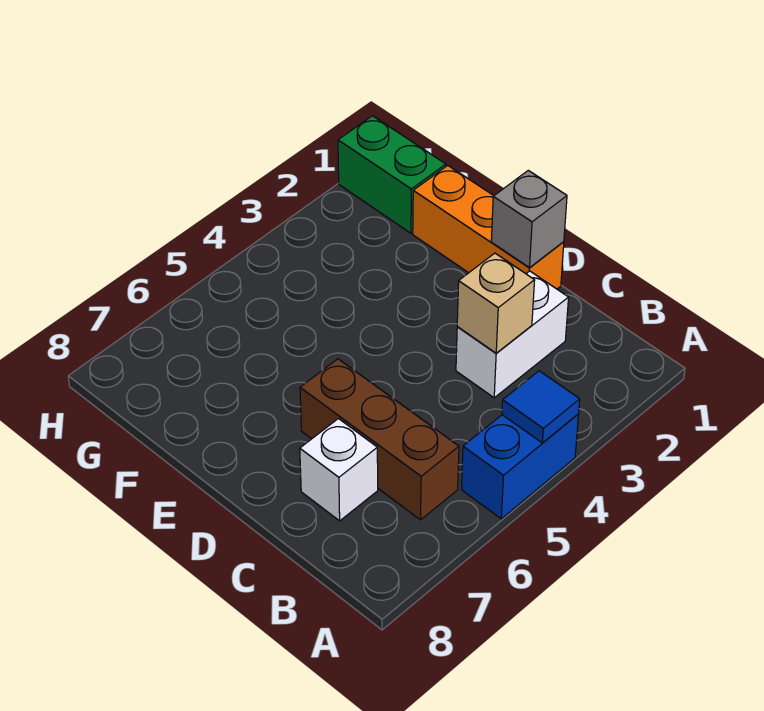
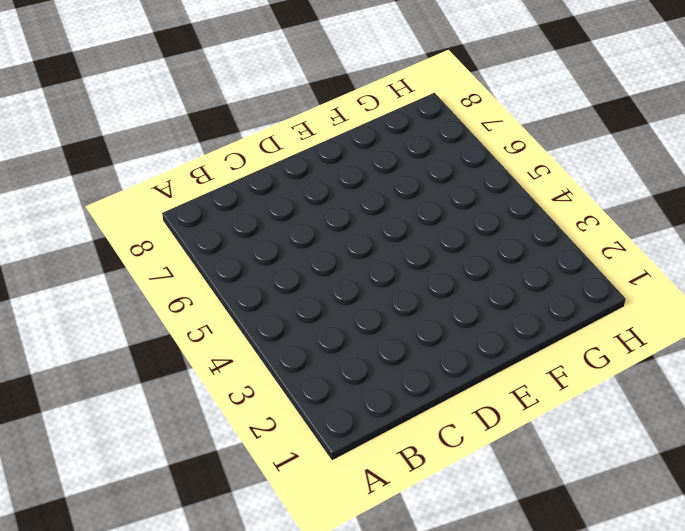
none -> blue 1x2 brick [461,414,579,519]
none -> brown 1x3 brick [300,359,459,520]

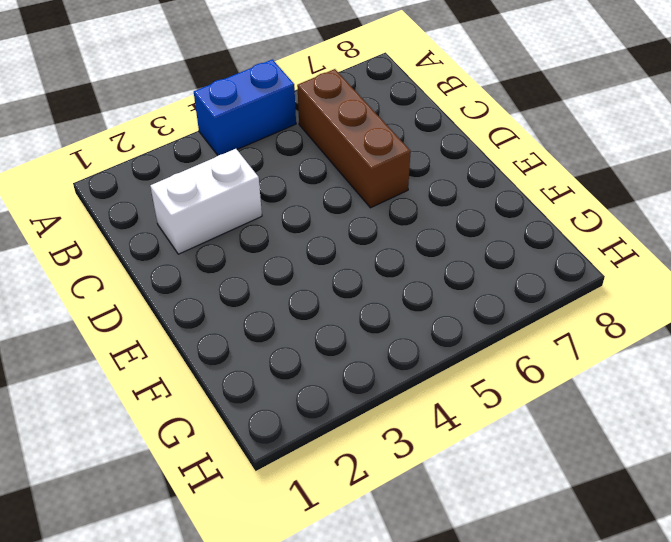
none -> white 1x1 brick [300,419,378,521]
none -> orange 1x3 brick [413,165,564,289]

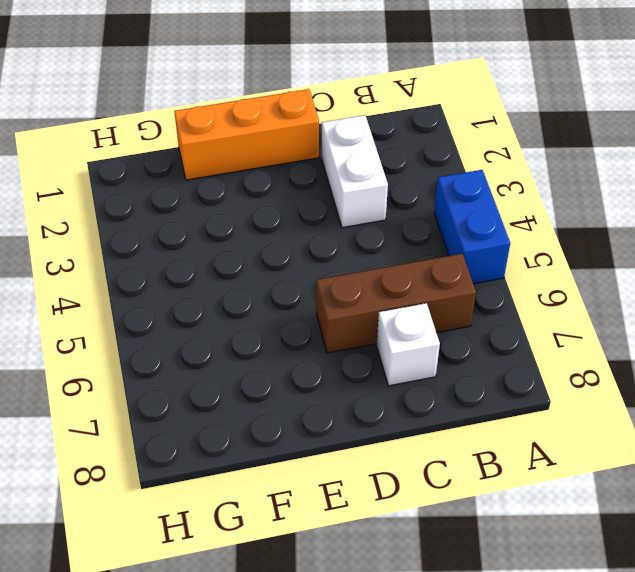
none -> green 1x2 brick [338,116,446,233]
none -> blue 1x1 tile [502,371,580,443]

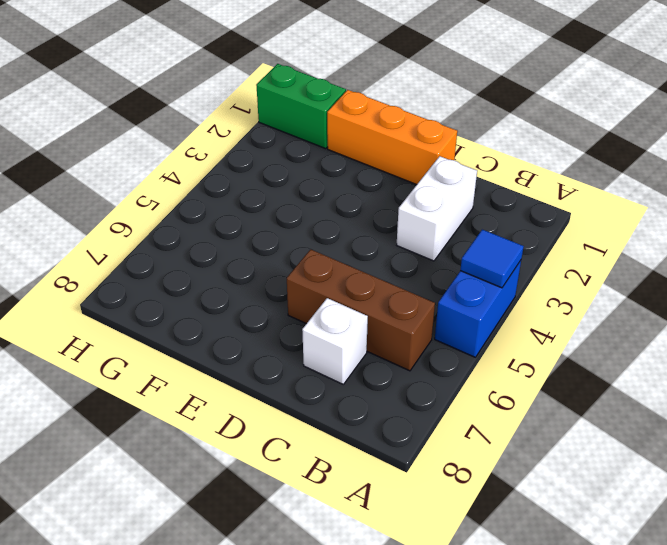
none -> tan 1x1 brick [457,253,535,353]
none -> grey 1x1 brick [491,170,567,268]

